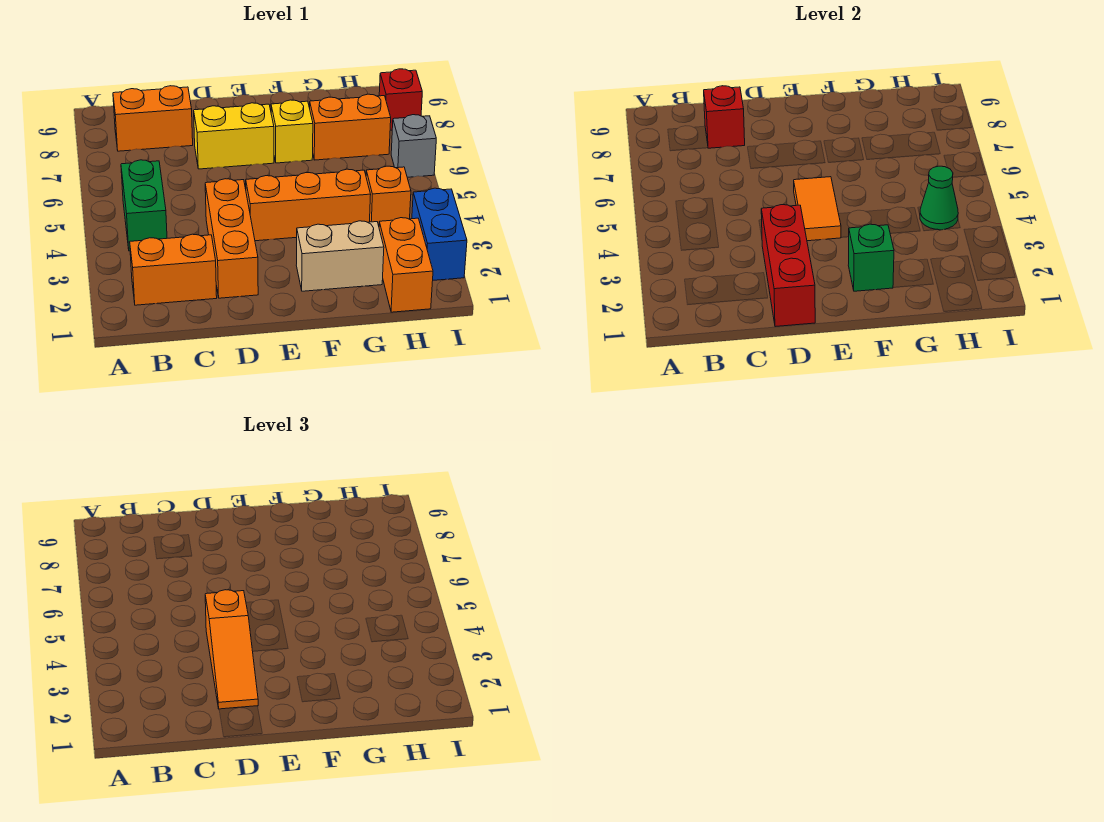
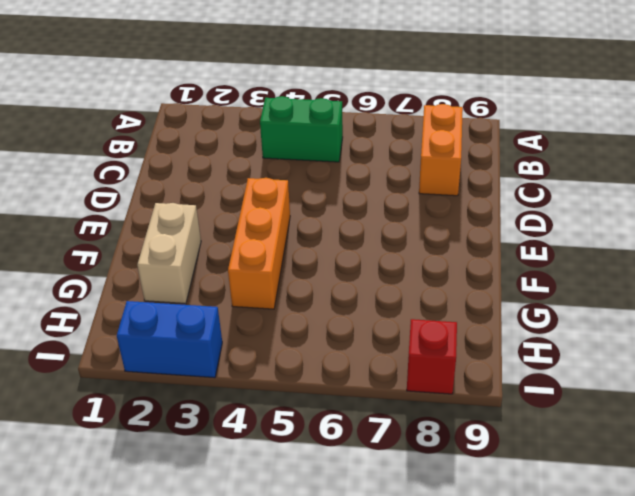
none -> orange 1x2 brick [130,234,217,305]
none -> orange 1x3 brick [205,179,258,298]
none -> yellow 1x2 brick [194,103,274,169]

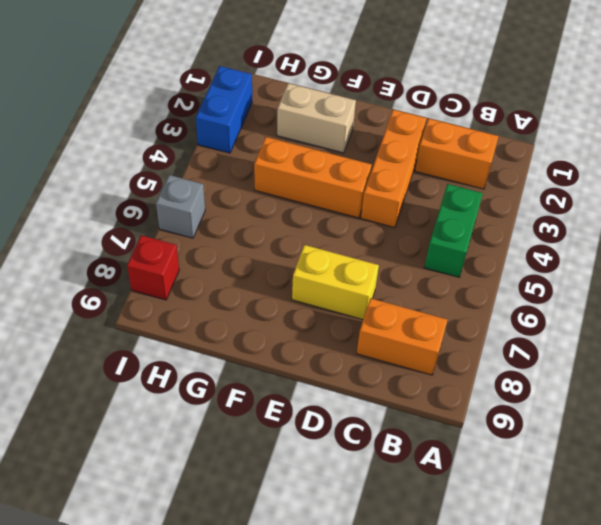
none -> yellow 1x1 brick [271,100,313,163]
none -> orange 1x2 brick [310,94,391,160]
none -> orange 1x2 brick [379,218,433,312]

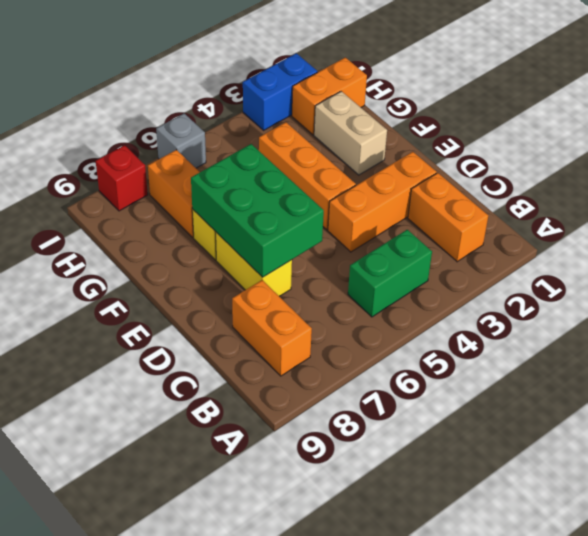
green 2x3 brick [191,144,324,277] -> none
none -> orange 1x1 brick [366,166,411,226]
none -> red 1x1 brick [704,86,745,148]
none -> red 1x3 brick [761,205,815,327]

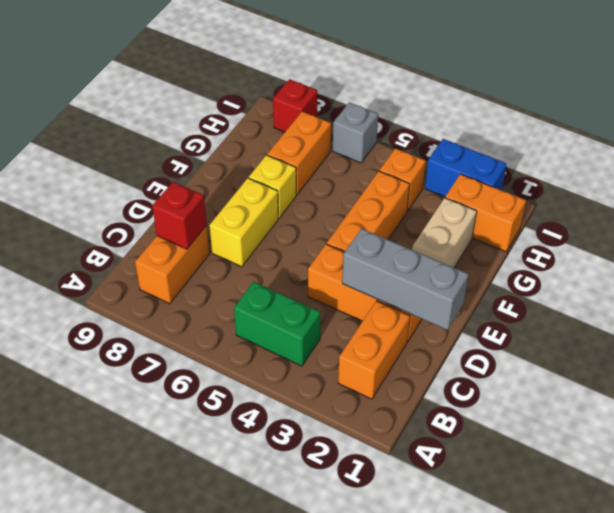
grey 1x3 brick [342,228,469,330] -> red 1x3 brick [761,205,815,327]
none -> orange 1x2 tile [794,177,841,241]
none -> green 1x1 brick [848,224,894,291]
none -> green 1x1 cone [920,166,958,230]

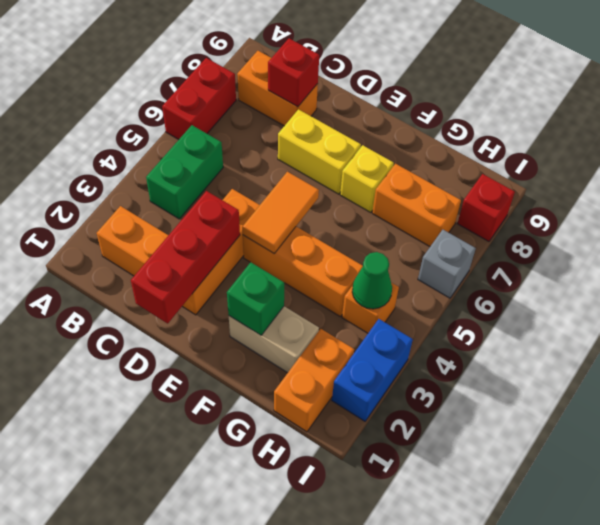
red 1x2 brick [162,58,236,140] -> none
none -> orange 1x3 slope [205,590,258,709]

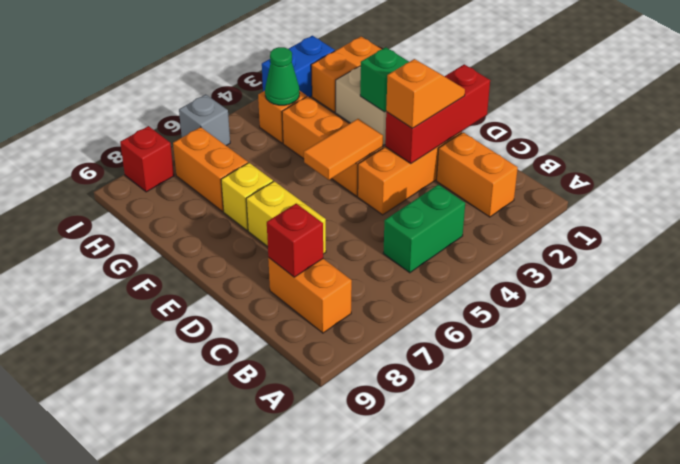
orange 1x2 slope [386,59,465,128] -> orange 1x3 slope [205,590,258,709]

